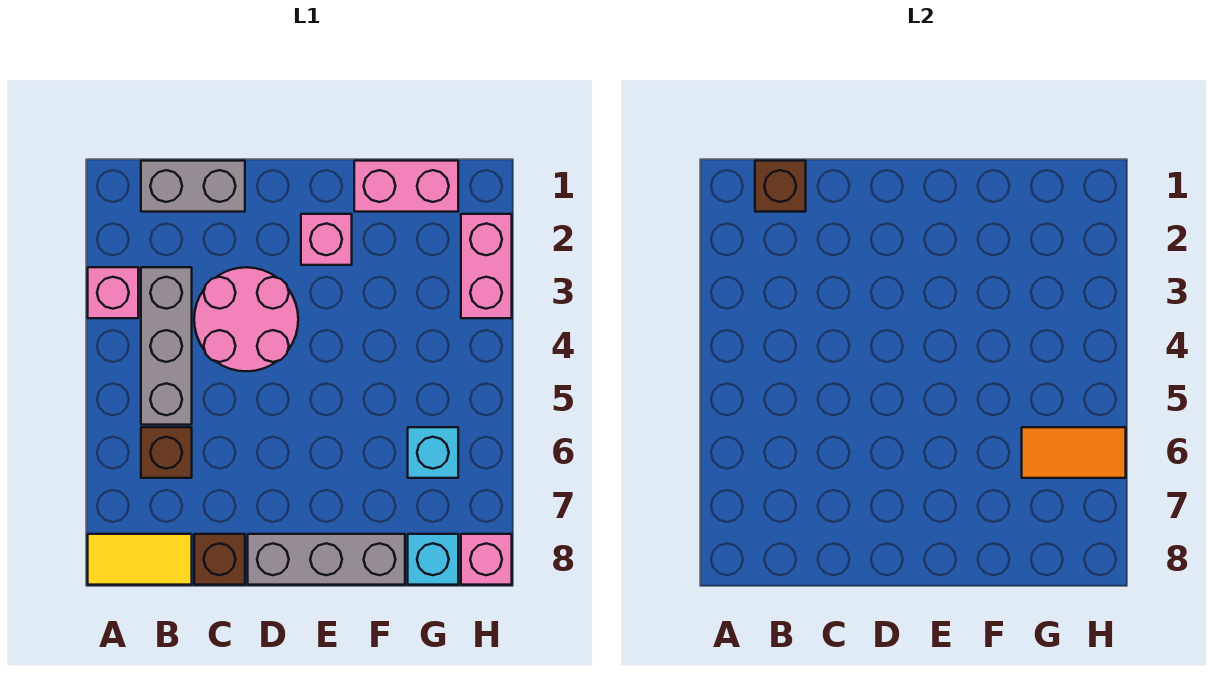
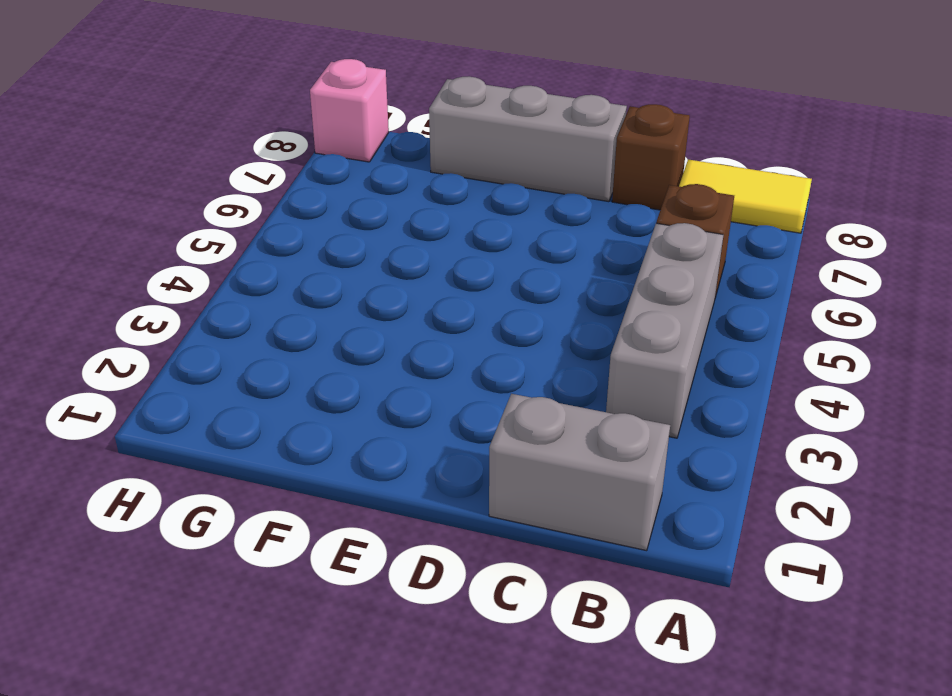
none -> pink 1x1 brick [88,267,138,318]
none -> pink 2x2 round brick [194,267,298,371]
none -> pink 1x1 brick [301,214,352,265]

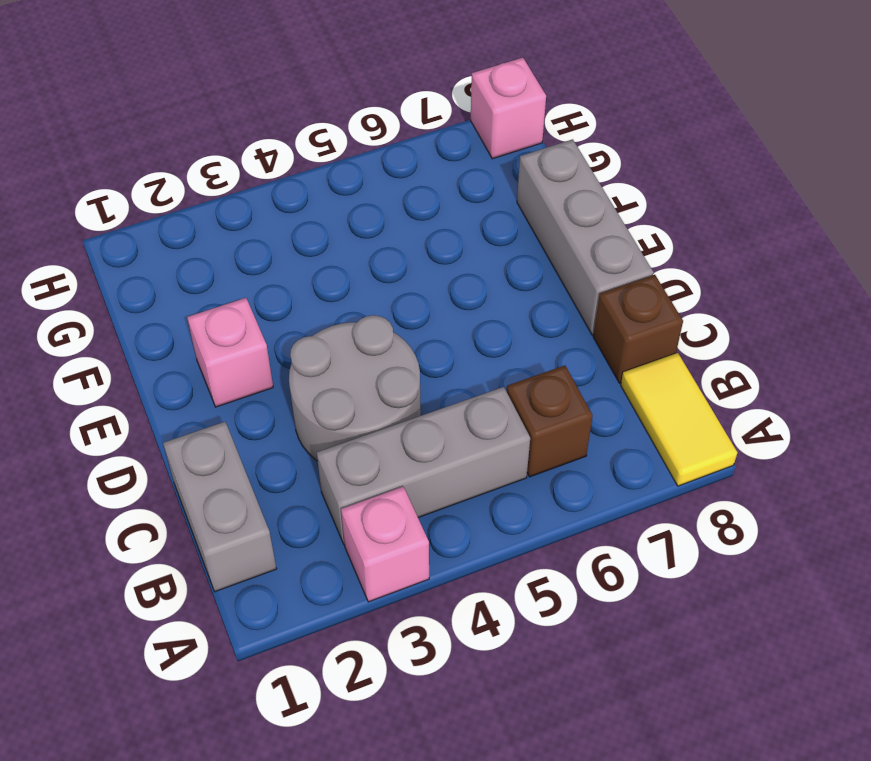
grey 2x2 round brick [289,315,421,461] -> pink 2x2 round brick [194,267,298,371]
none -> pink 1x2 brick [354,161,458,212]
none -> cyan 1x1 brick [408,427,458,478]
none -> cyan 1x1 brick [408,534,458,585]

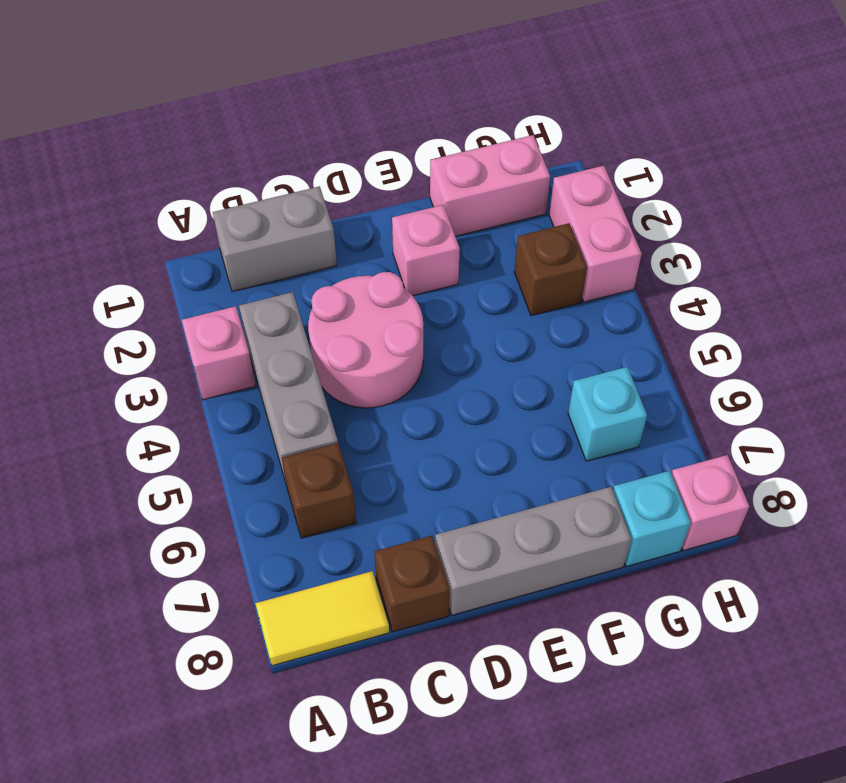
brown 1x1 brick [514,223,587,316] -> brown 1x1 brick moved to [755,161,806,212]
none -> orange 1x2 tile [1022,427,1126,478]

